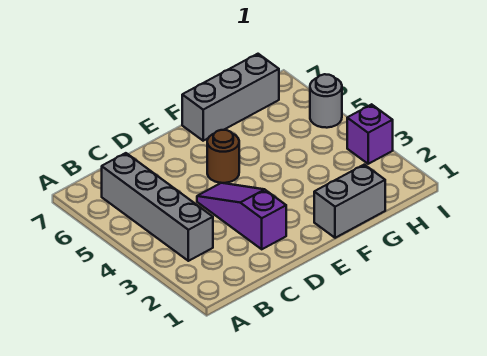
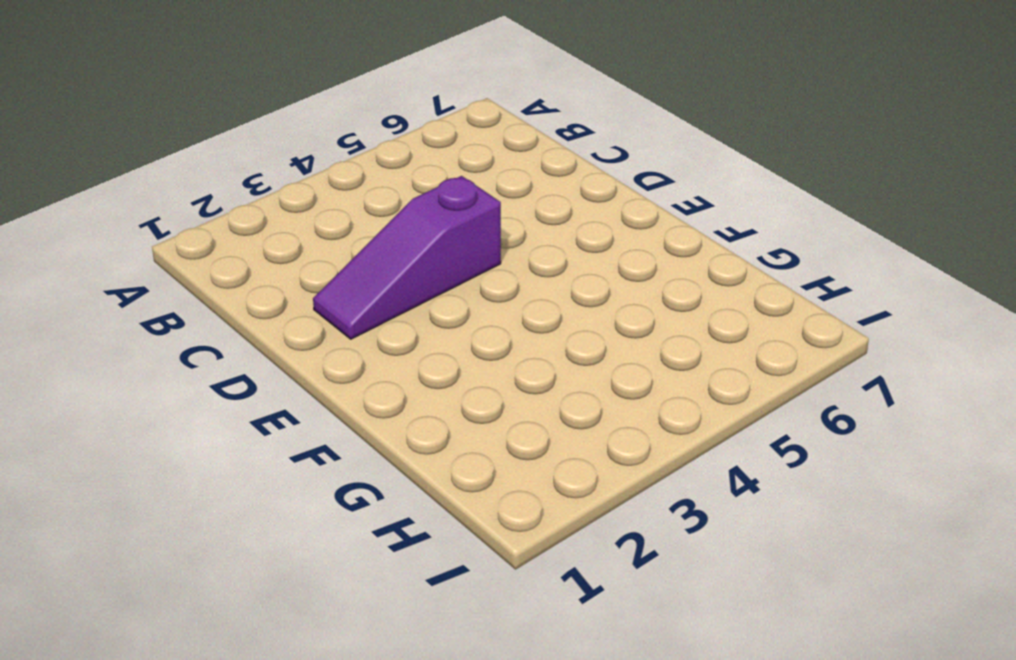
purple 1x3 slope [313,176,501,339] -> purple 1x3 slope turned to [197,183,286,249]
none -> grey 1x4 brick [102,153,213,261]
none -> brown 1x1 round brick [207,130,239,183]

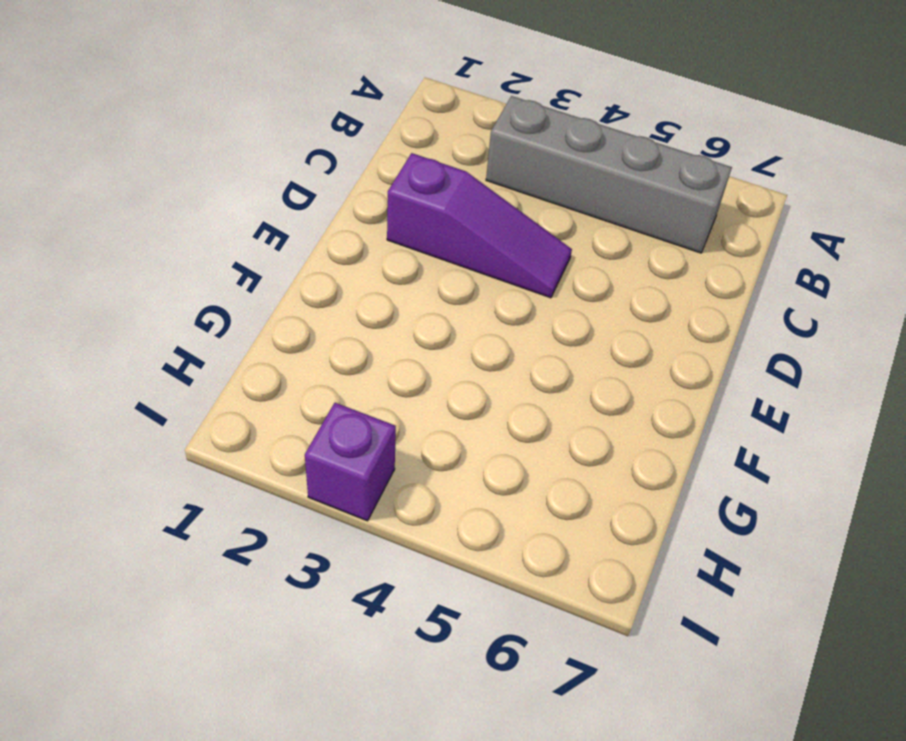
none -> brown 1x1 round brick [207,130,239,183]
none -> grey 1x2 brick [314,165,385,238]

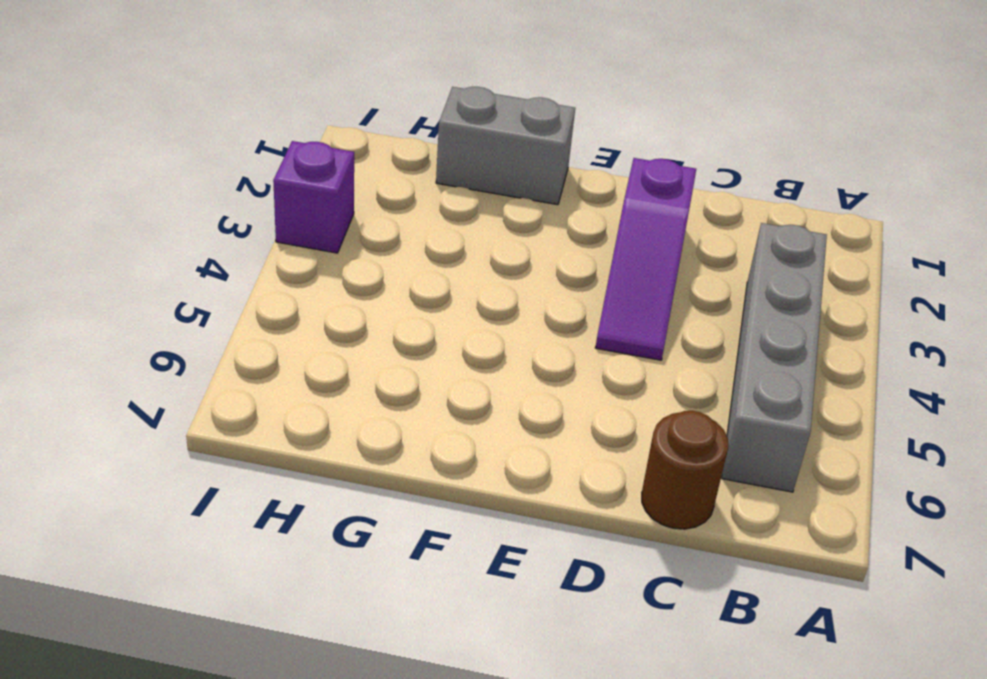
brown 1x1 round brick [642,411,729,529] -> brown 1x1 round brick moved to [207,130,239,183]
none -> grey 1x3 brick [182,54,279,141]
none -> grey 1x1 round brick [310,74,342,128]

